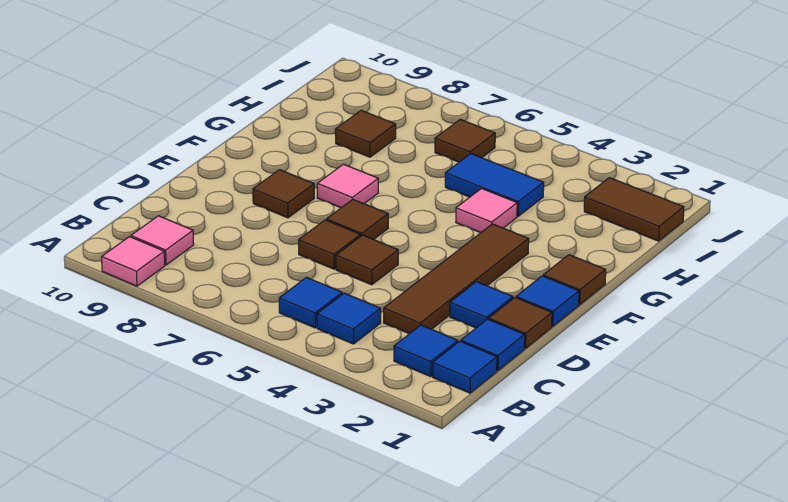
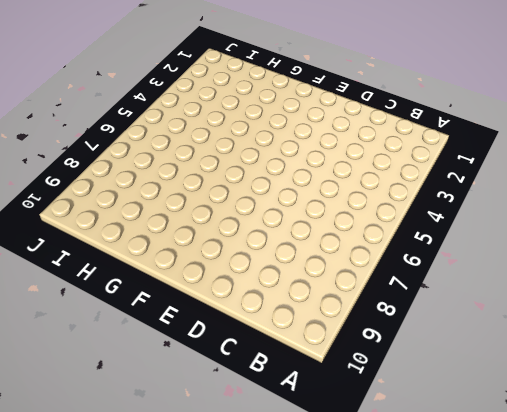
none -> pink 1x1 tile [102,237,165,286]
none -> blue 1x1 tile [433,341,497,393]
none -> blue 1x1 tile [394,325,458,377]

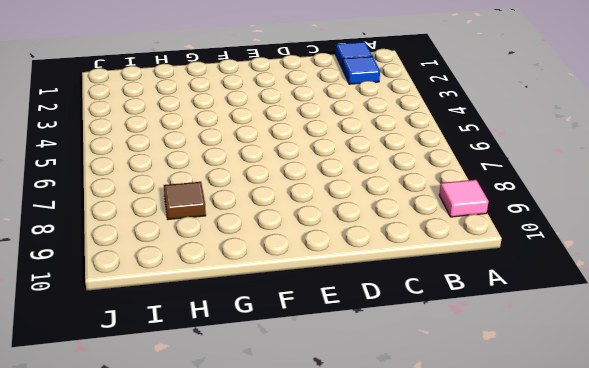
none -> blue 1x1 tile [317,293,381,344]
none -> blue 1x1 tile [279,277,342,328]
none -> pink 1x1 tile [131,216,194,265]

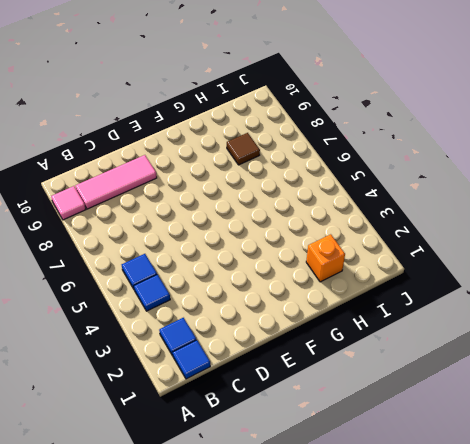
pink 1x3 tile [75,155,157,209] -> pink 1x1 tile [131,216,194,265]
orange 1x1 brick [306,234,345,282] -> none
none -> blue 1x1 tile [461,319,525,371]
none -> brown 1x4 tile [384,224,529,334]
none -> brown 1x1 tile [489,298,552,348]

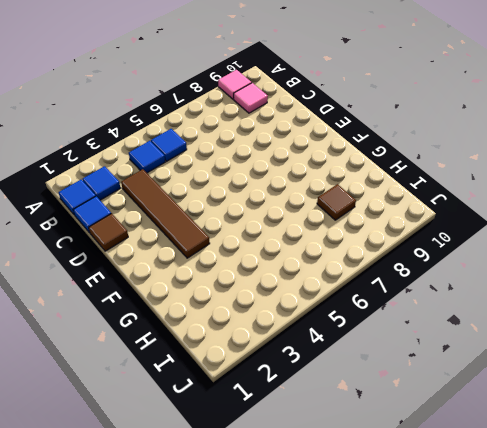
none -> blue 1x1 tile [450,282,513,328]
none -> brown 1x1 tile [336,235,398,285]
none -> brown 1x1 tile [299,220,361,269]

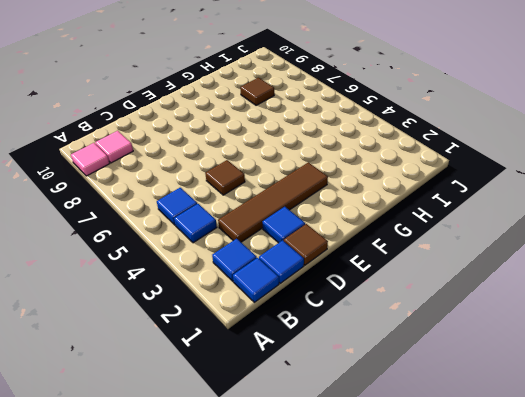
none -> brown 1x1 tile [299,220,361,269]
none -> blue 1x1 tile [516,276,579,326]
none -> brown 1x1 tile [327,199,388,240]

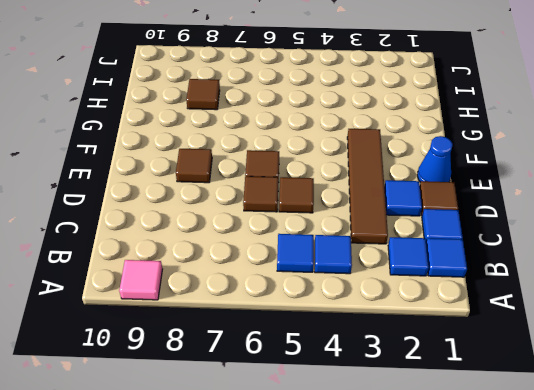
blue 1x1 cone [417,136,453,182] -> blue 1x1 tile [516,276,579,326]
none -> pink 1x1 tile [131,216,194,265]
none -> brown 1x1 tile [543,255,606,305]
none -> pink 1x1 tile [317,164,378,208]

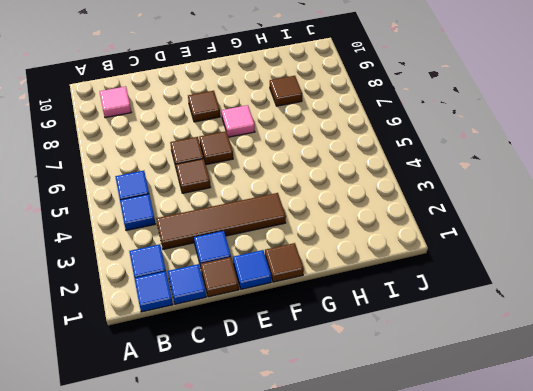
none -> pink 1x1 tile [102,237,165,286]
none -> pink 1x1 tile [456,189,517,233]
none -> blue 1x2 tile [445,154,544,216]

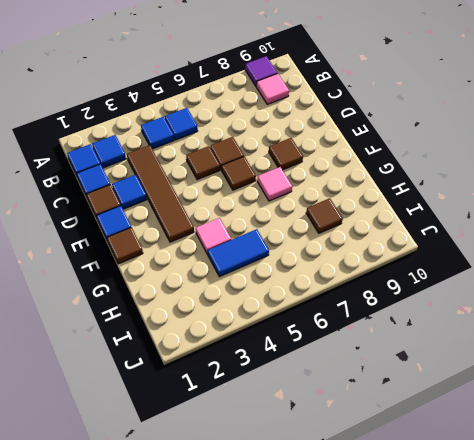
purple 1x1 tile [245,56,277,86] -> pink 1x1 tile [102,237,165,286]
none -> brown 1x2 tile [584,178,684,241]
none -> brown 1x1 tile [435,119,495,162]

